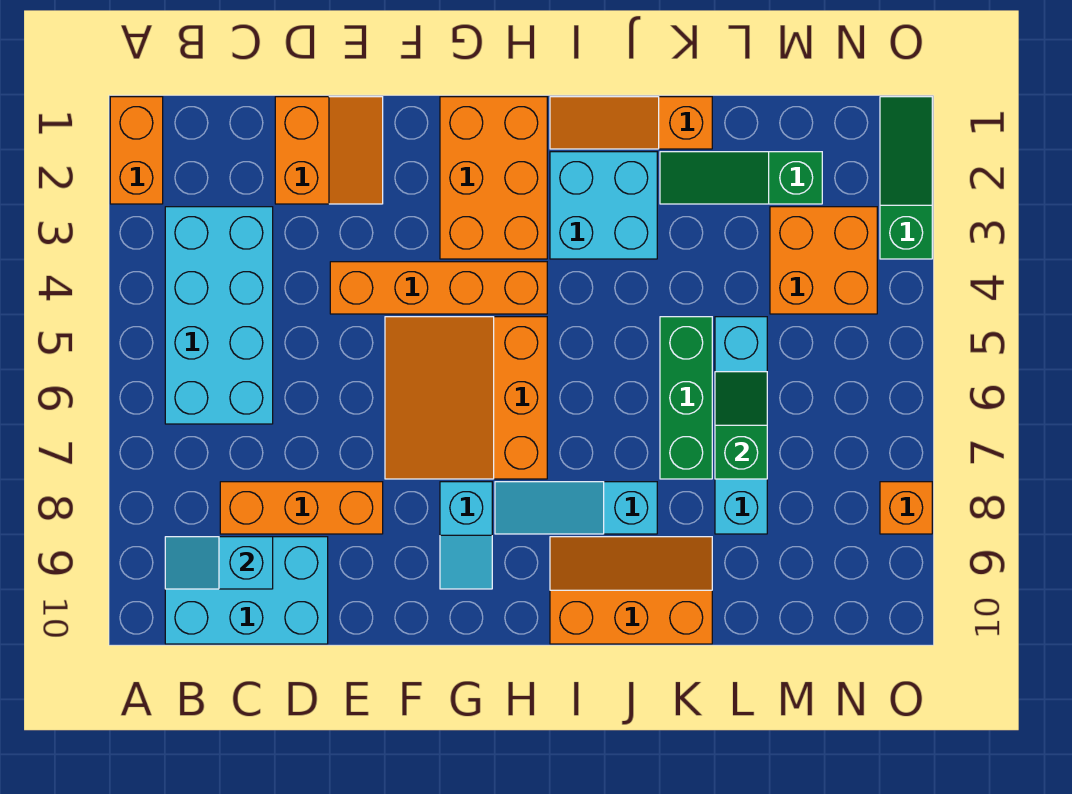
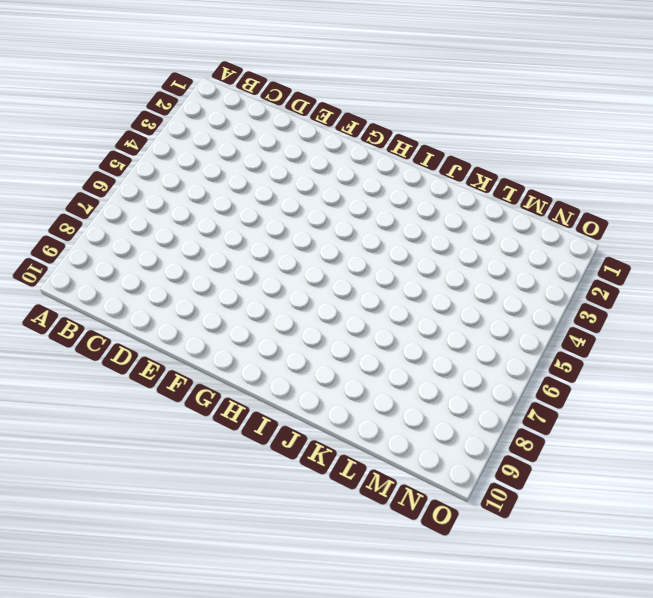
none -> orange 1x2 brick [110,97,163,204]
none -> cyan 2x4 brick [165,207,273,424]
none -> cyan 2x3 brick [165,537,328,644]

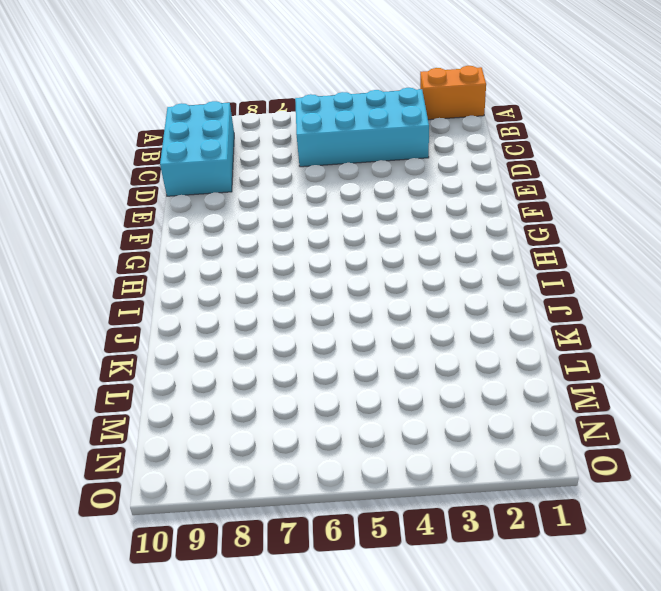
none -> orange 1x3 brick [220,482,383,534]
none -> orange 2x2 slope [275,97,383,204]
none -> orange 1x4 brick [330,262,547,314]

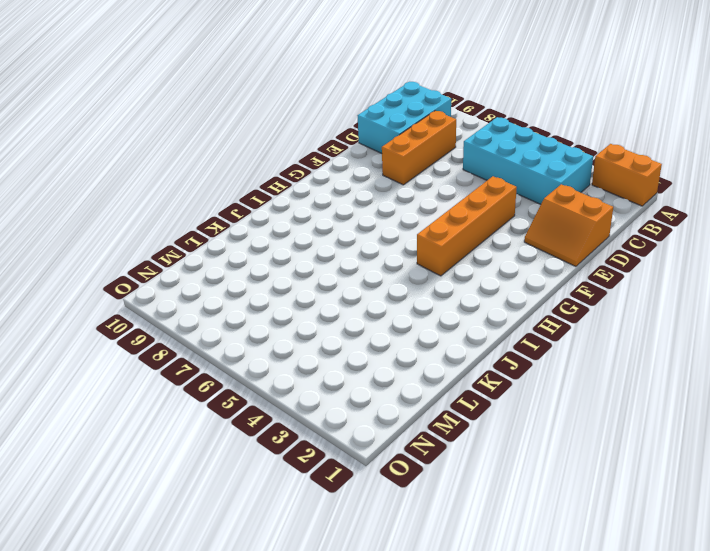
none -> orange 3x3 slope [385,317,547,479]
none -> orange 2x3 brick [440,97,547,259]
none -> cyan 1x2 slope [440,482,492,589]

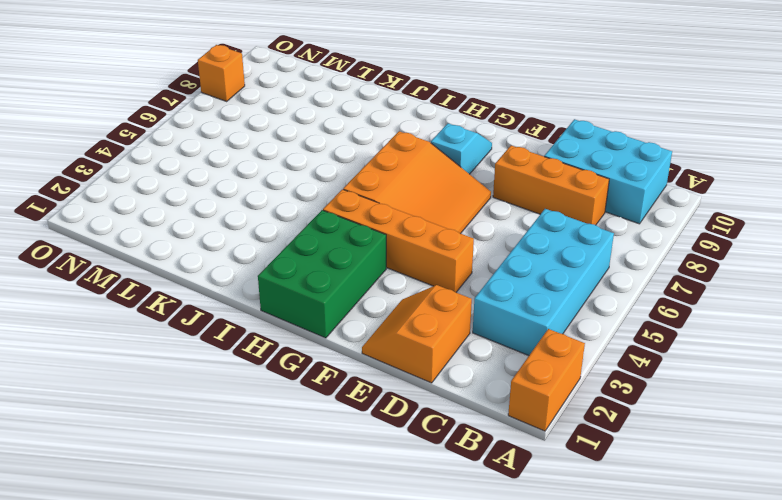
green 2x3 brick [258,210,386,338] -> orange 2x3 brick [440,97,547,259]
none -> cyan 1x3 slope [495,482,657,534]
none -> orange 1x3 slope [550,97,712,149]
none -> cyan 2x2 brick [550,152,657,259]

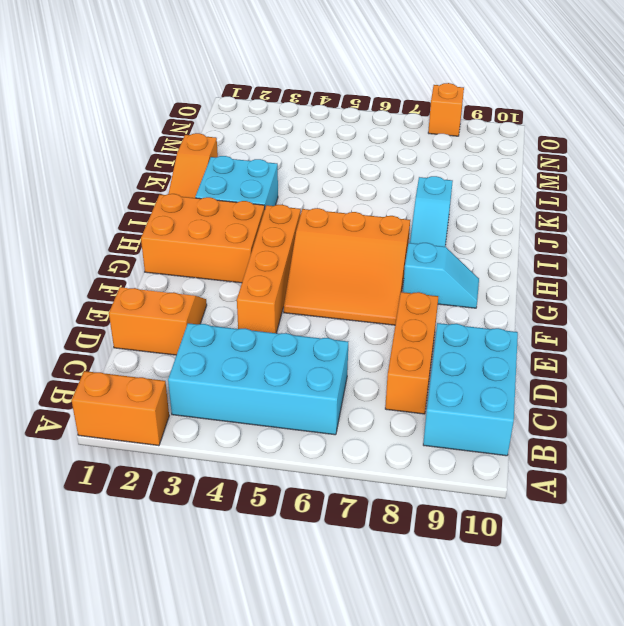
none -> orange 2x3 slope [550,537,712,644]
none -> green 1x3 slope [660,152,822,204]
none -> green 1x3 brick [660,317,712,479]

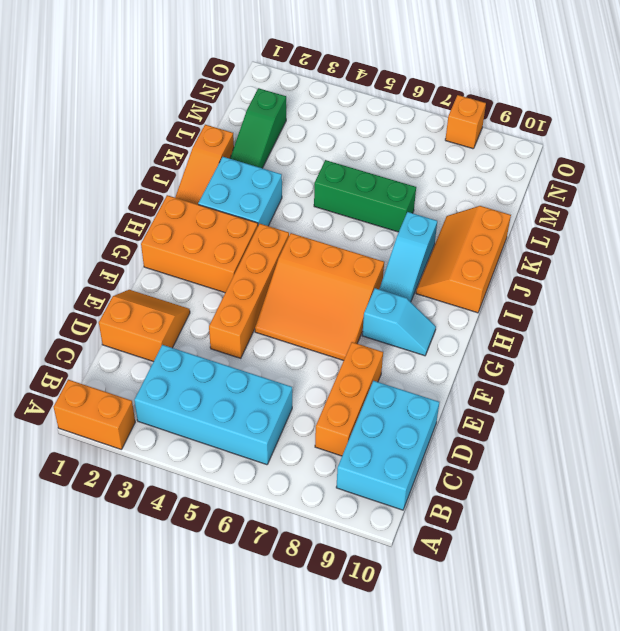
none -> cyan 1x4 brick [715,317,767,534]
none -> orange 2x2 brick [770,207,877,314]
none -> green 1x3 slope [880,97,932,259]

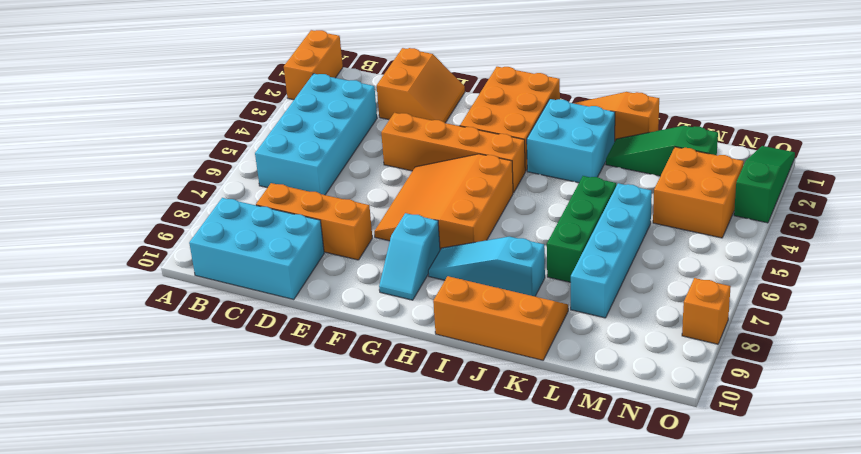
none -> cyan 1x2 slope [165,537,273,589]
none -> green 1x2 slope [715,372,767,479]

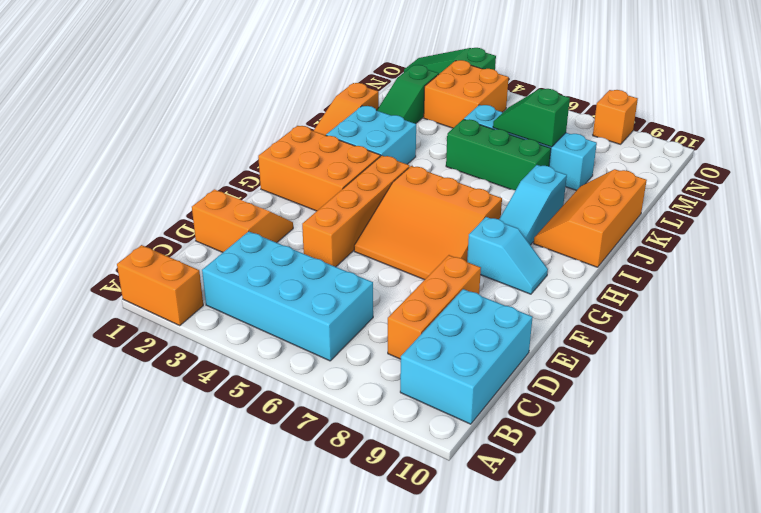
none -> cyan 1x2 slope [165,537,273,589]

